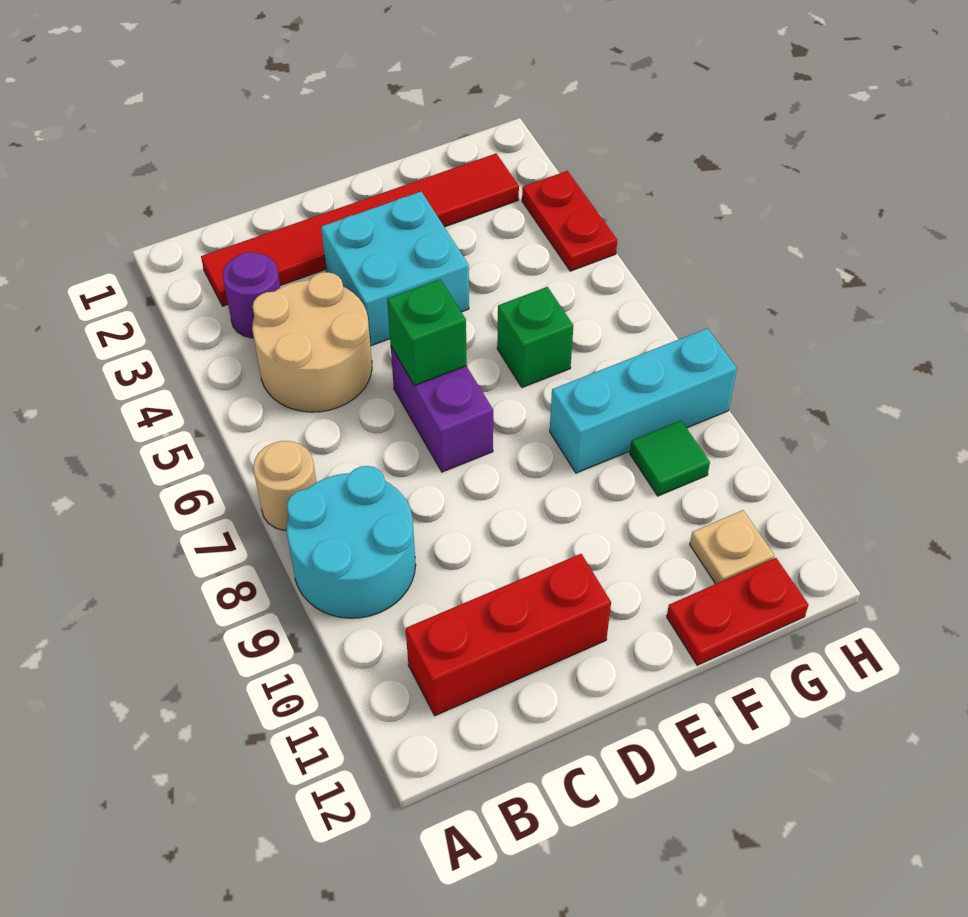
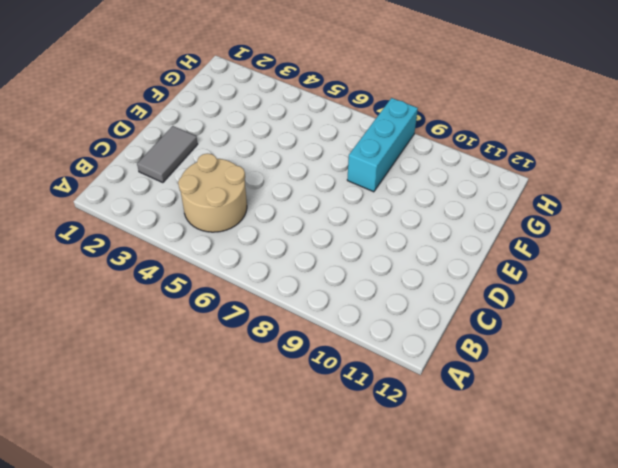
grey 1x2 tile [137,126,198,183] -> red 1x6 tile [201,154,519,306]
none -> tan 1x1 round brick [253,441,316,530]
none -> cyan 2x2 round brick [287,466,416,618]
none -> purple 1x1 round brick [223,252,280,338]

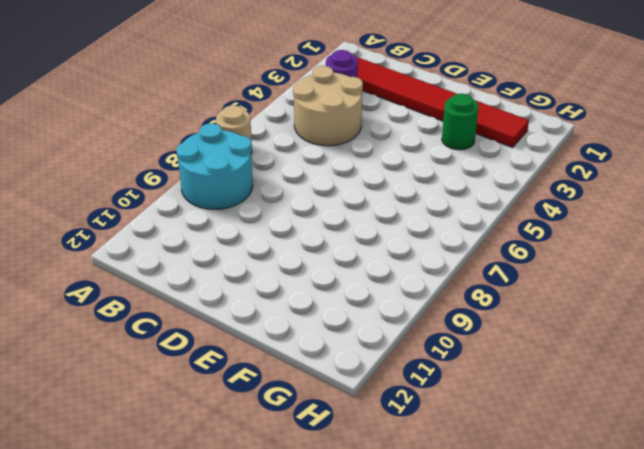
green 1x1 round brick [442,94,478,150] -> none
none -> red 1x3 brick [406,554,611,716]
none -> cyan 2x2 brick [321,192,469,346]
none -> purple 1x2 brick [391,347,493,472]

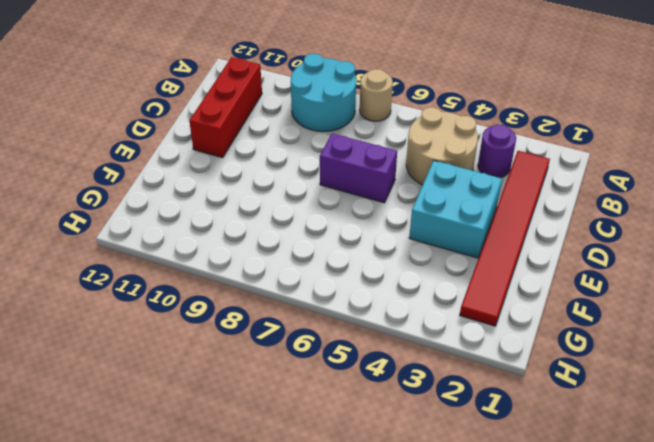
none -> green 1x1 brick [497,287,573,388]
none -> cyan 1x3 brick [550,328,737,473]
none -> red 1x2 plate [667,558,808,665]

